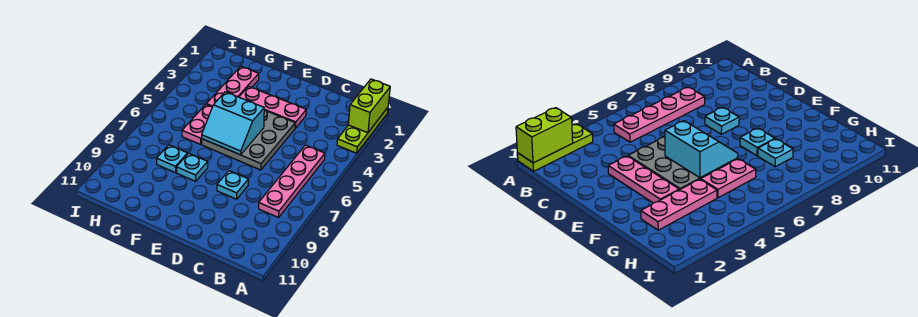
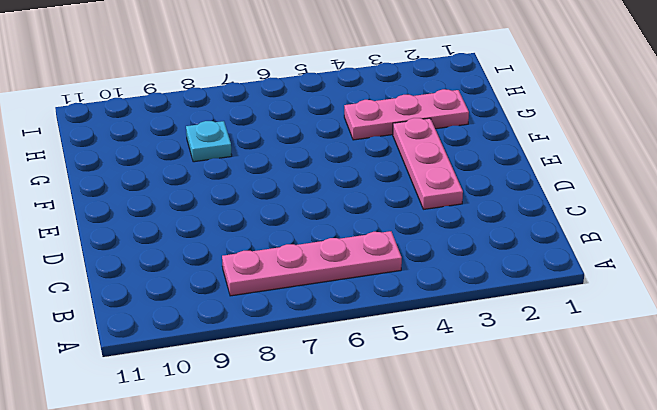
none -> lime 1x3 plate [337,108,388,153]
none -> grey 3x3 plate [202,110,295,170]

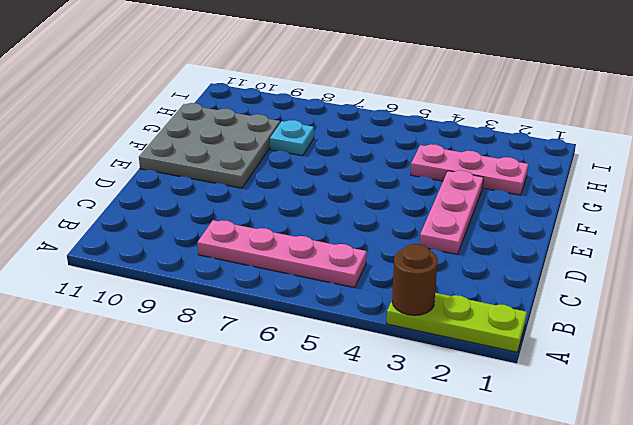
brown 1x1 round brick [392,244,438,316] -> none
grey 3x3 plate [139,103,280,188] -> grey 3x3 plate moved to [202,110,295,170]
none -> cyan 1x1 plate [217,171,248,199]
none -> cyan 1x1 plate [176,153,208,181]

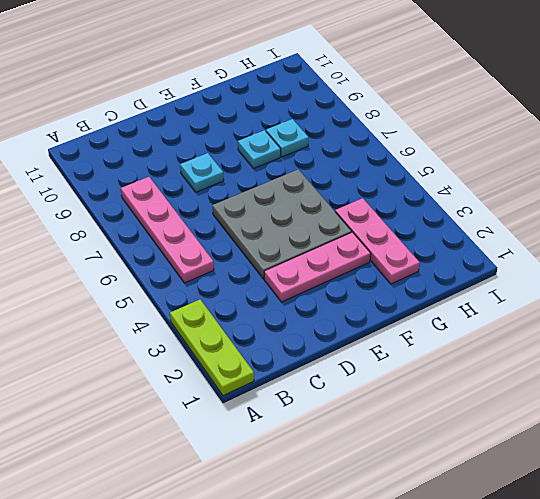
none -> pink 1x2 plate [182,105,212,144]
none -> lime 1x2 brick [348,79,390,133]

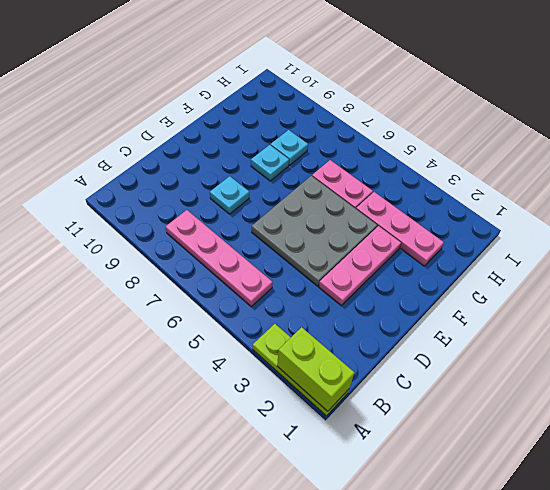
none -> cyan 2x2 slope [202,92,264,155]

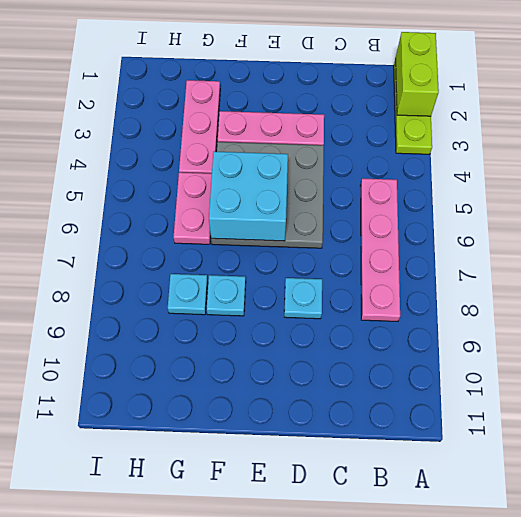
cyan 2x2 brick [209,151,288,241] -> cyan 2x2 slope [202,92,264,155]

